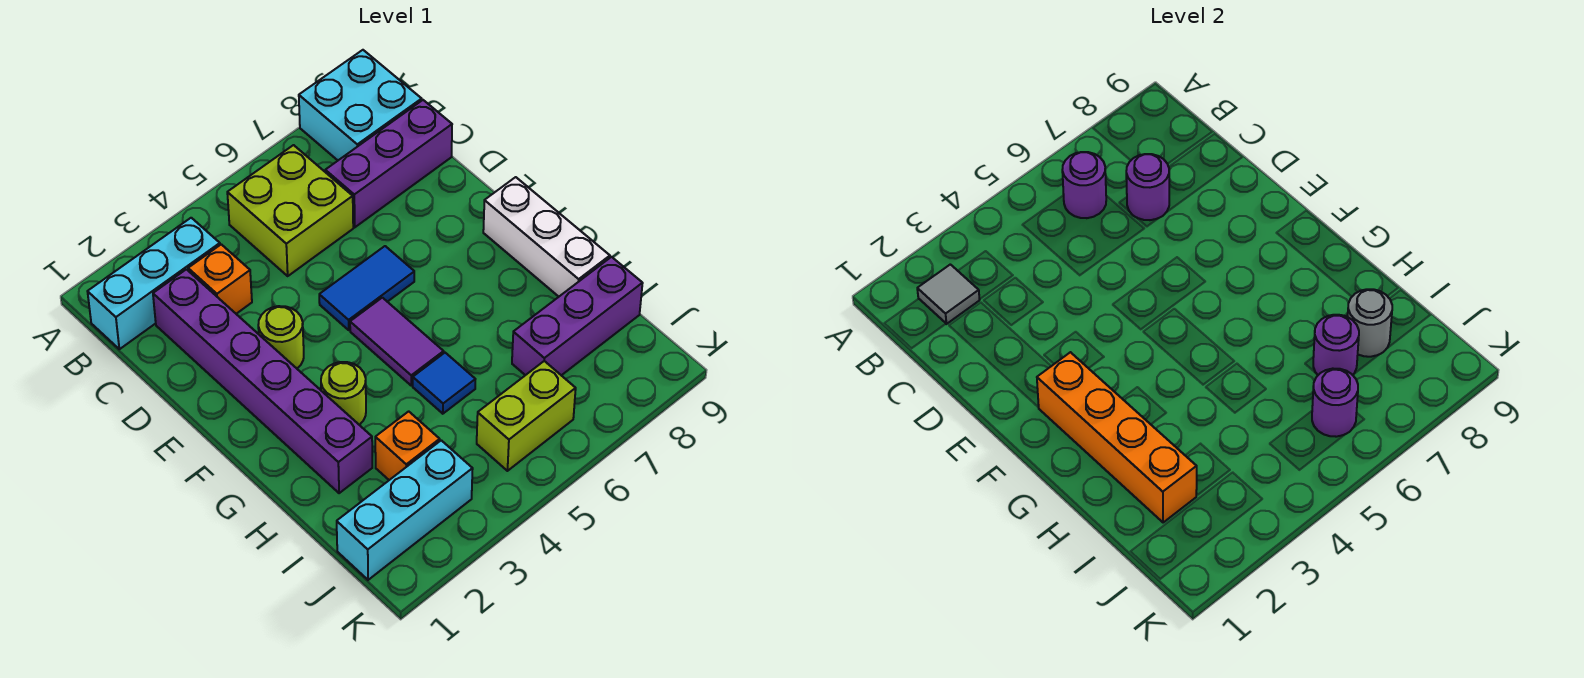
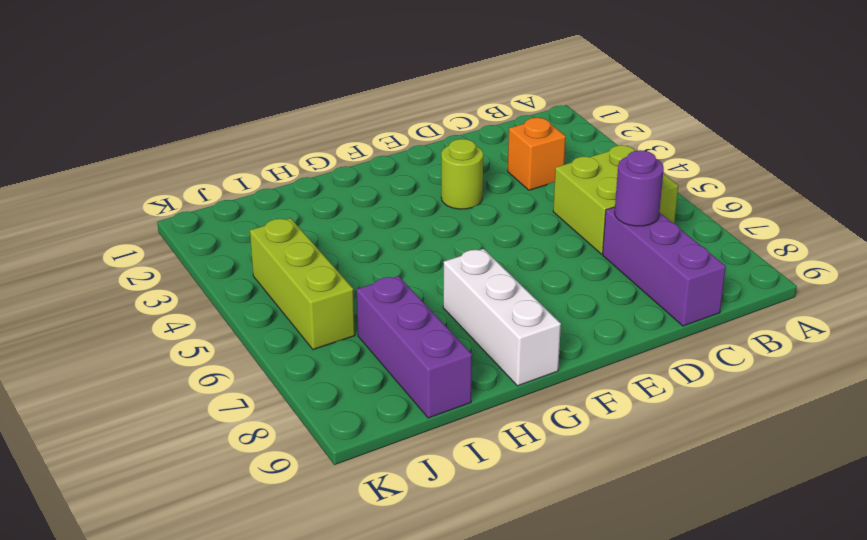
white 1x3 brick [443,249,561,386] -> white 1x3 brick turned to [483,177,610,297]
lime 1x3 brick [250,218,355,350] -> lime 1x2 brick [477,361,576,471]
none -> cyan 2x2 brick [299,50,422,160]
none -> cyan 1x3 brick [87,218,220,349]
none -> purple 1x6 brick [153,269,372,493]

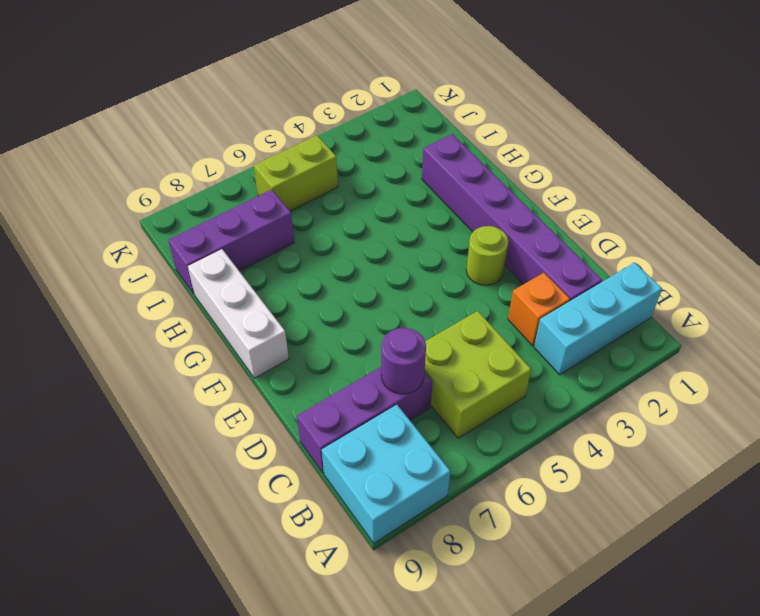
none -> blue 1x2 tile [319,246,414,330]
none -> purple 1x2 tile [350,298,444,385]
none -> lime 1x1 round brick [321,362,366,425]

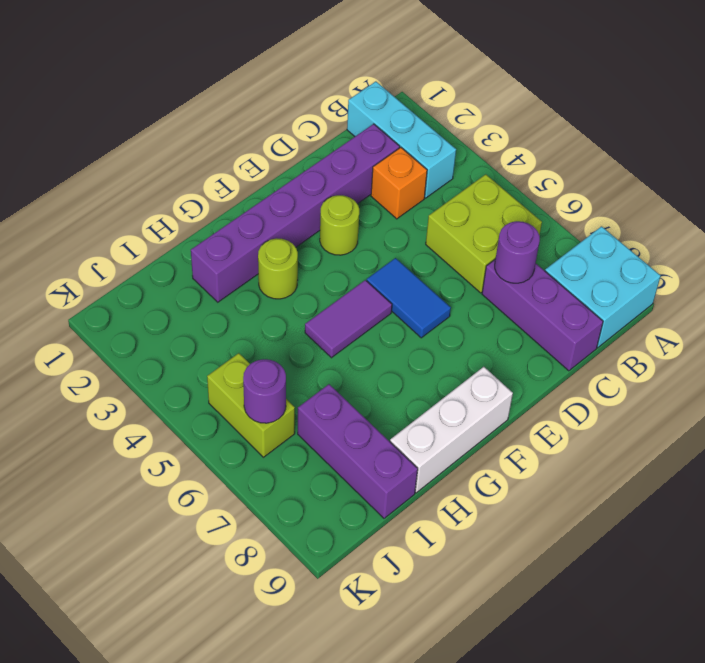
none -> blue 1x1 tile [413,353,475,414]
none -> orange 1x1 brick [375,411,440,480]
none -> cyan 1x3 brick [337,440,473,580]

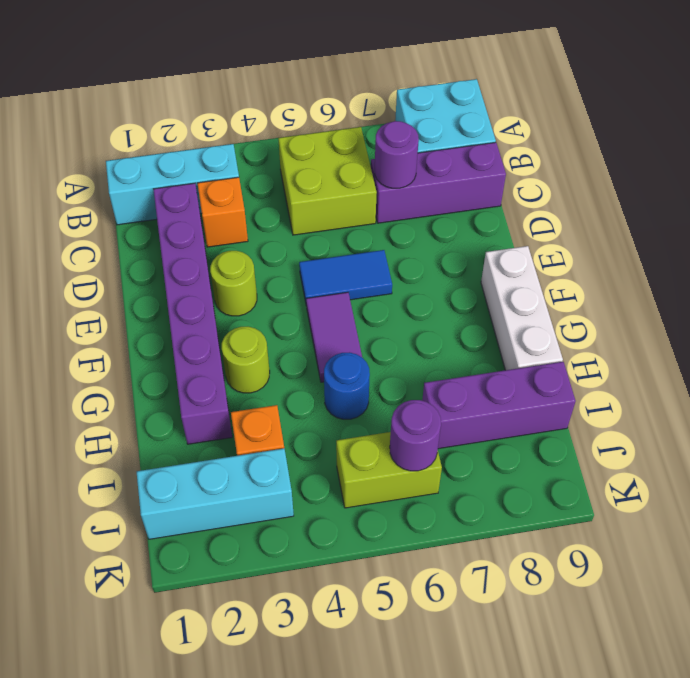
blue 1x1 round brick [324,352,370,419] -> blue 1x1 tile [413,353,475,414]
none -> grey 1x1 tile [917,264,980,324]
none -> purple 1x1 round brick [1062,152,1106,218]
none -> orange 1x4 brick [1037,352,1197,523]

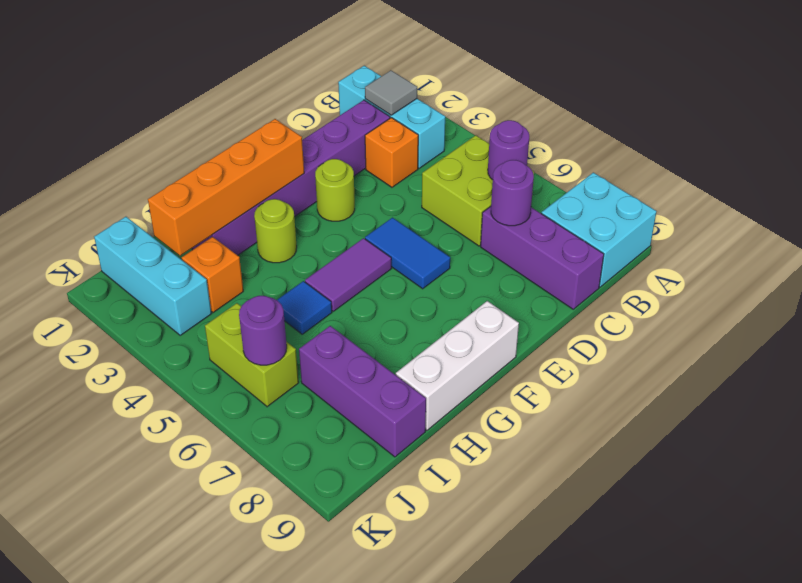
none -> purple 1x1 round brick [1313,315,1359,375]
none -> grey 1x1 round brick [1348,289,1392,357]

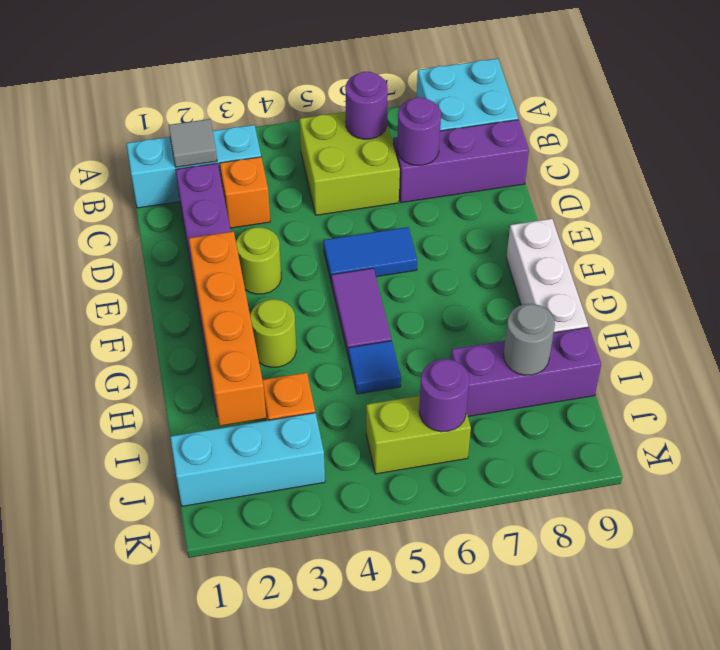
none -> purple 1x1 round brick [1313,315,1359,375]

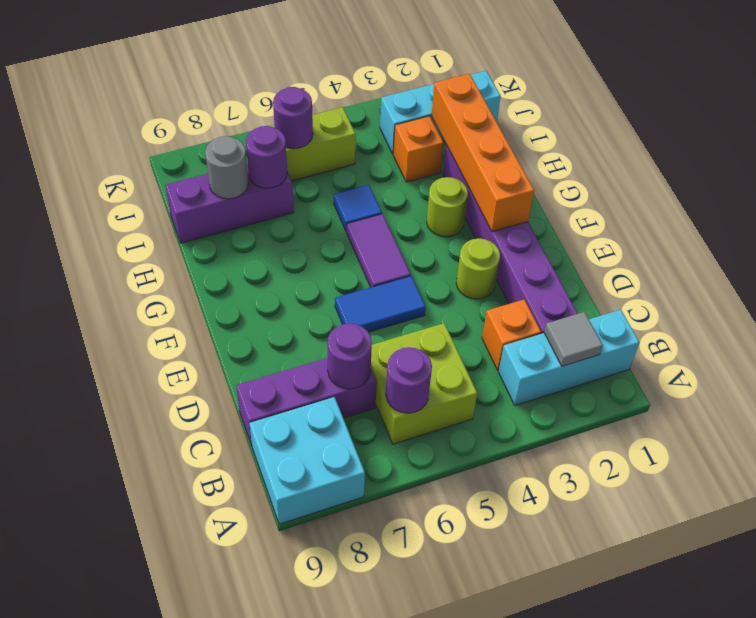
none -> white 1x3 brick [483,177,610,297]

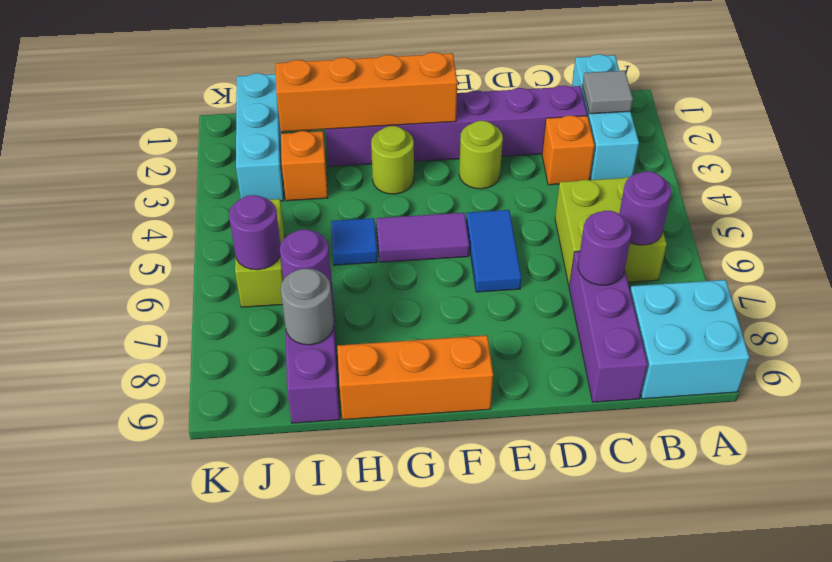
orange 1x3 brick [337,335,493,420] -> white 1x3 brick [483,177,610,297]

